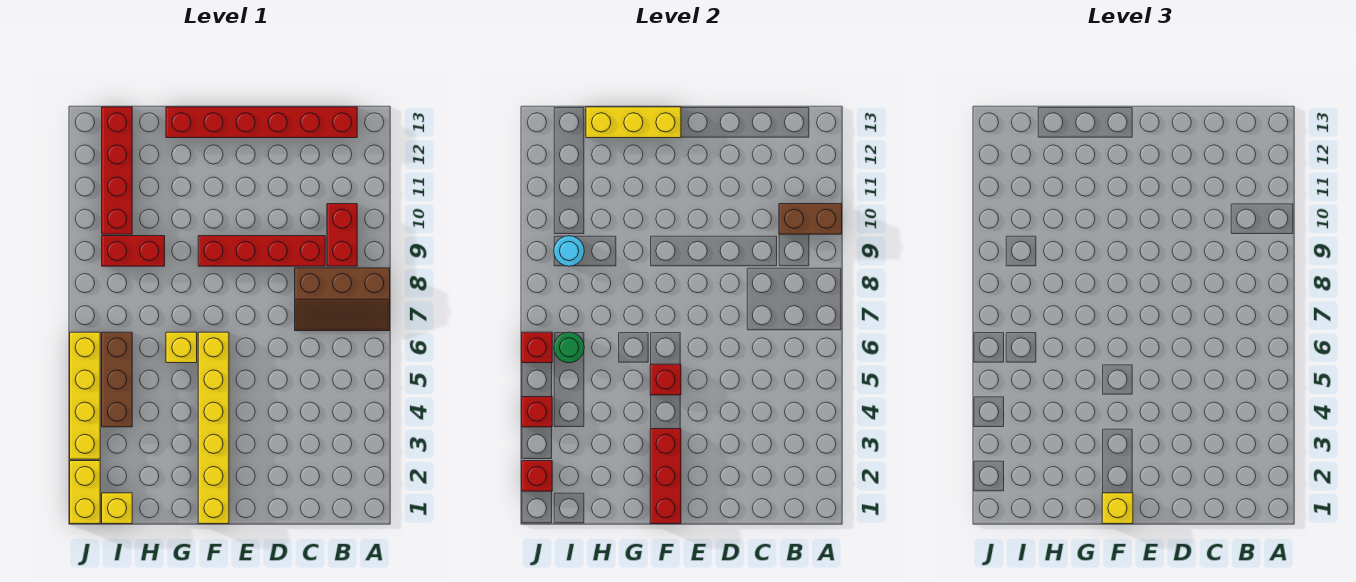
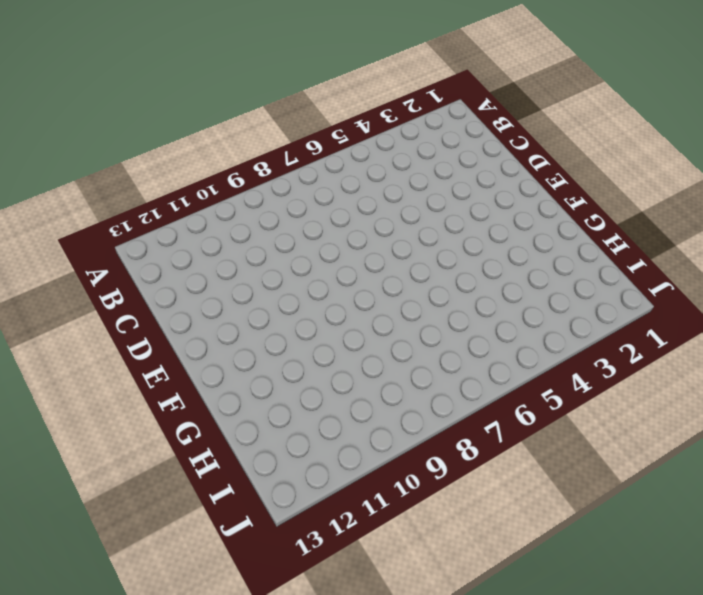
none -> brown 2x3 slope [295,268,390,331]
none -> red 1x2 brick [327,204,357,266]
none -> red 1x6 brick [166,107,357,138]

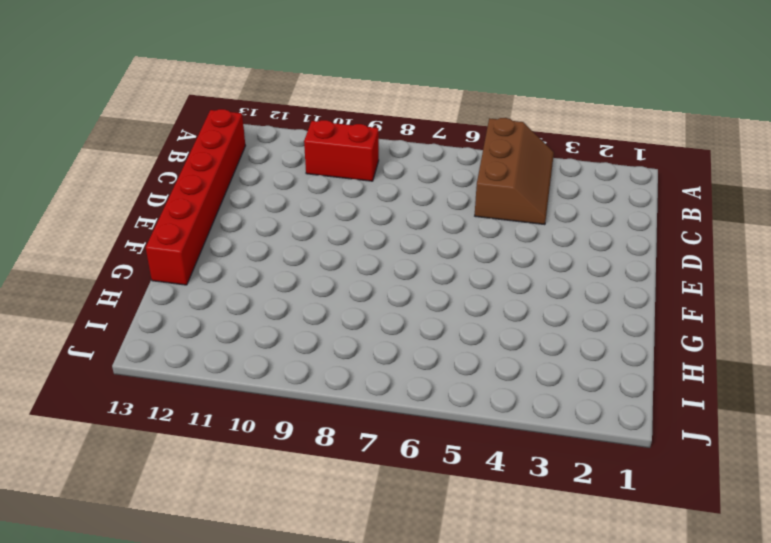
brown 2x3 slope [475,118,554,225] -> brown 2x3 slope moved to [295,268,390,331]
none -> red 1x4 brick [198,236,325,266]
none -> yellow 1x6 brick [198,332,229,524]
none -> yellow 1x1 brick [166,332,197,363]

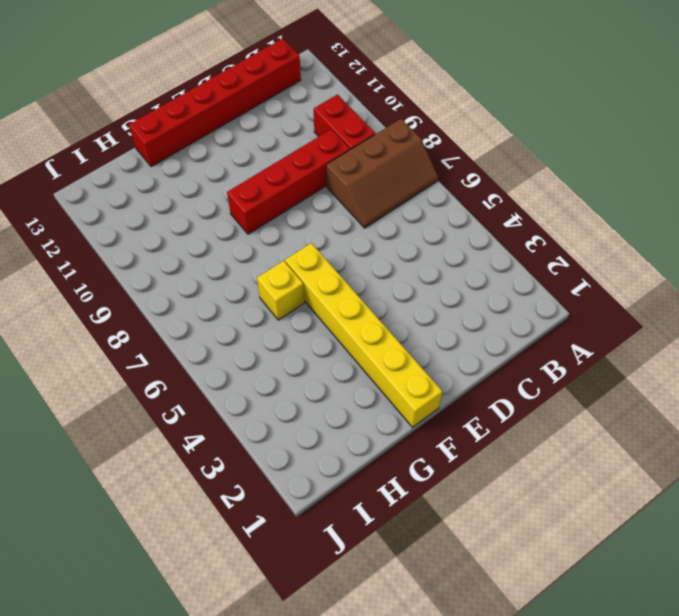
none -> red 1x2 brick [102,236,165,266]
none -> yellow 1x1 brick [102,493,132,524]
none -> brown 1x3 brick [102,332,132,427]

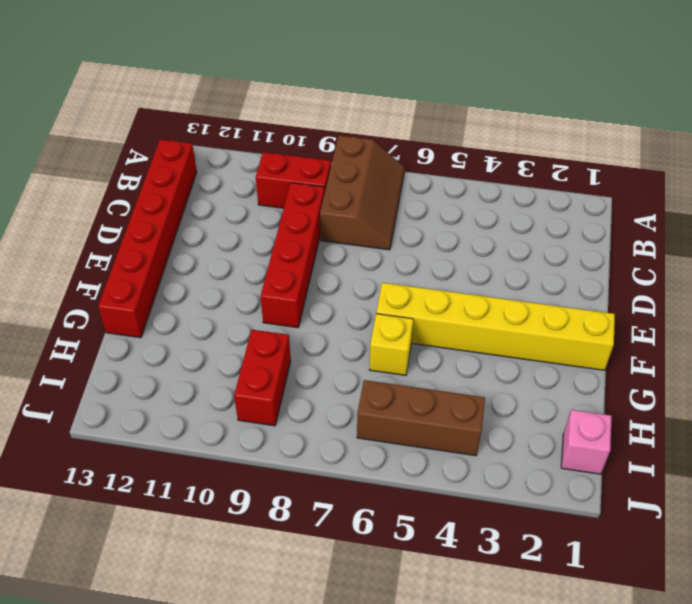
pink 1x1 brick [561,410,612,474] -> yellow 1x1 brick [102,493,132,524]
none -> red 1x4 brick [102,107,132,234]
none -> yellow 1x2 brick [70,461,100,524]
none -> yellow 1x4 brick [70,332,100,459]

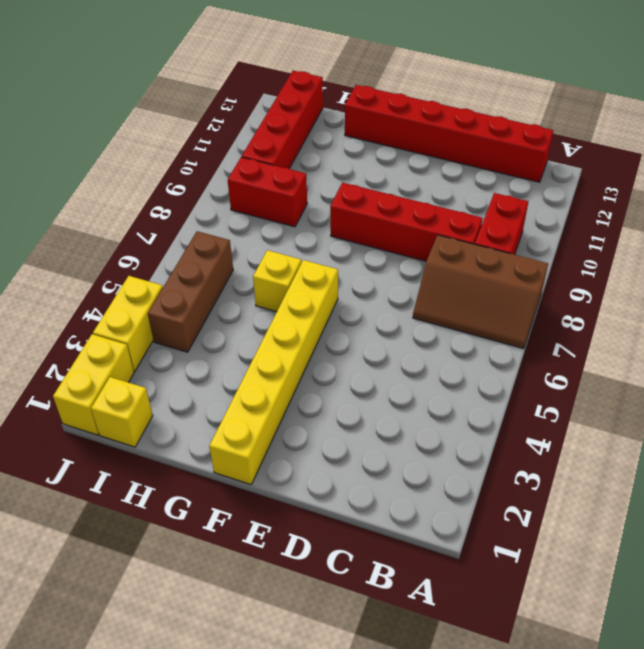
yellow 1x2 brick [93,276,163,372] -> yellow 1x4 brick [70,332,100,459]
none -> brown 1x2 brick [779,204,842,234]
none -> red 1x3 brick [650,429,681,524]
none -> red 1x1 brick [650,364,681,395]

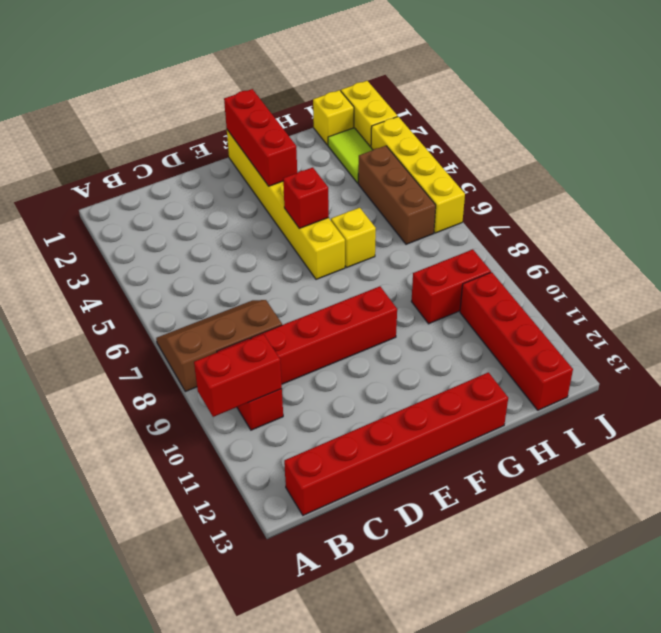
red 1x2 brick [194,334,282,417] -> brown 1x2 brick [779,204,842,234]
lime 1x2 tile [328,128,373,183] -> none
none -> yellow 1x3 brick [586,107,681,138]
none -> green 1x1 round brick [554,332,584,363]
none -> cyan 1x1 round brick [554,236,584,266]

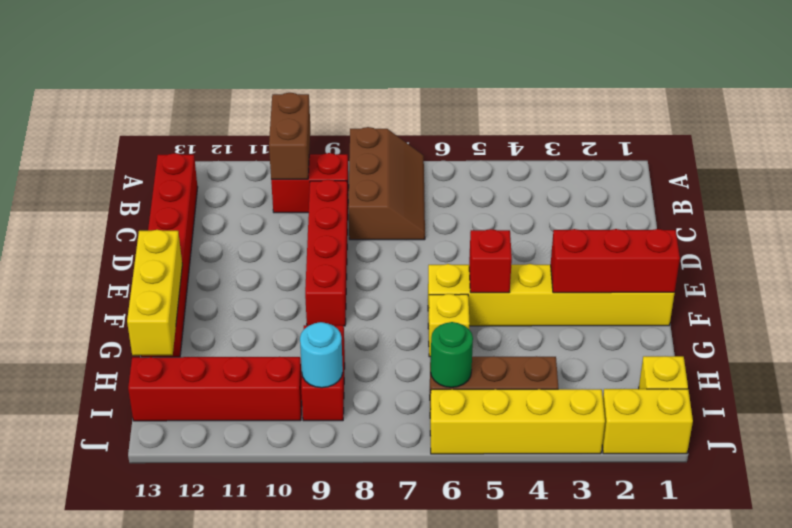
none -> red 1x1 brick [522,461,552,491]
none -> red 1x1 brick [522,397,552,427]
none -> red 1x1 brick [522,332,552,363]

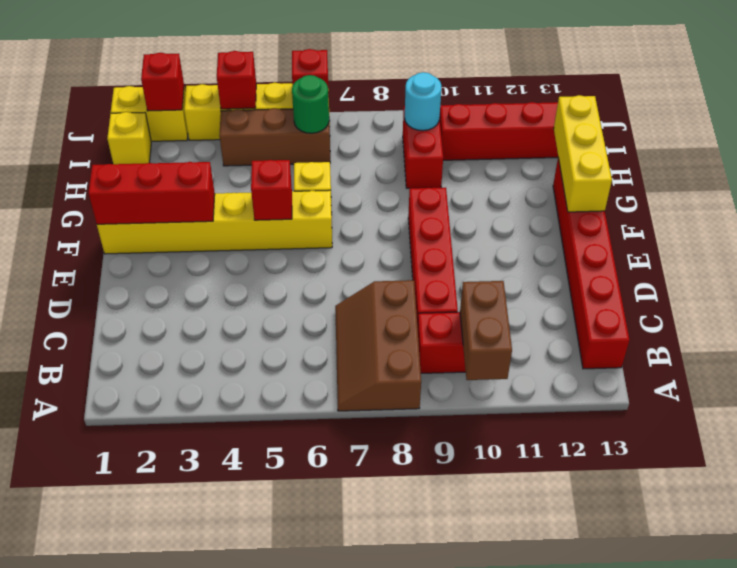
none -> yellow 1x1 brick [1102,493,1133,524]

